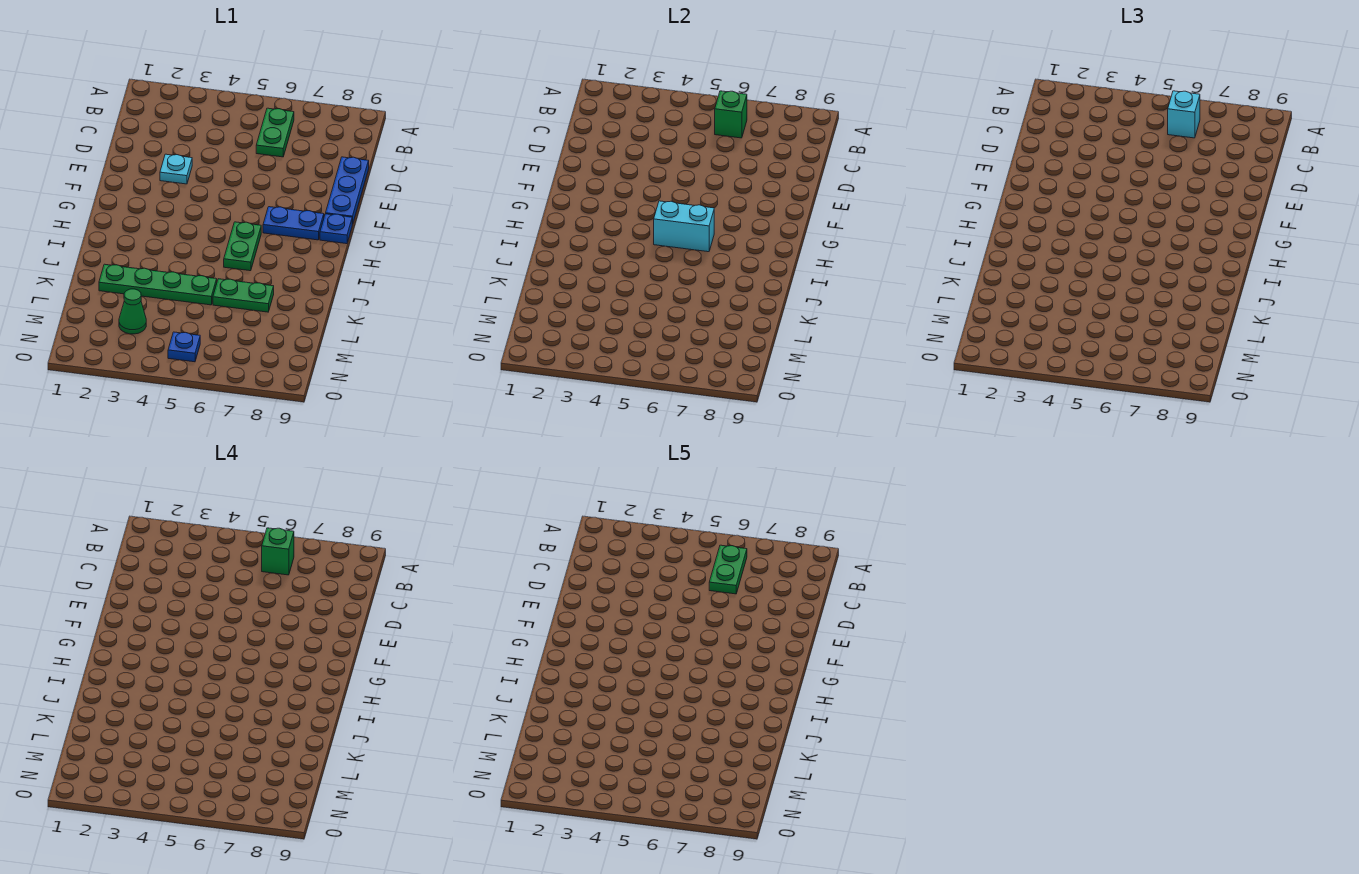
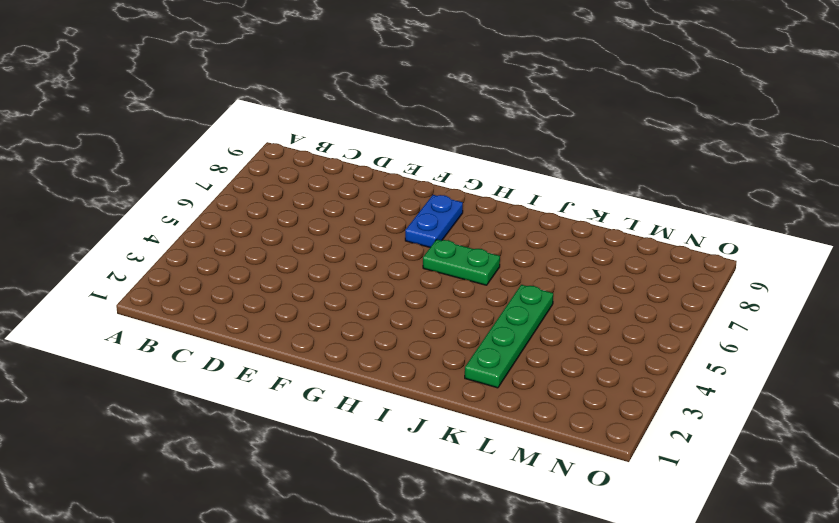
none -> green 1x2 plate [256,108,294,157]
none -> blue 1x3 plate [326,157,369,224]
none -> cyan 1x1 plate [160,154,192,184]

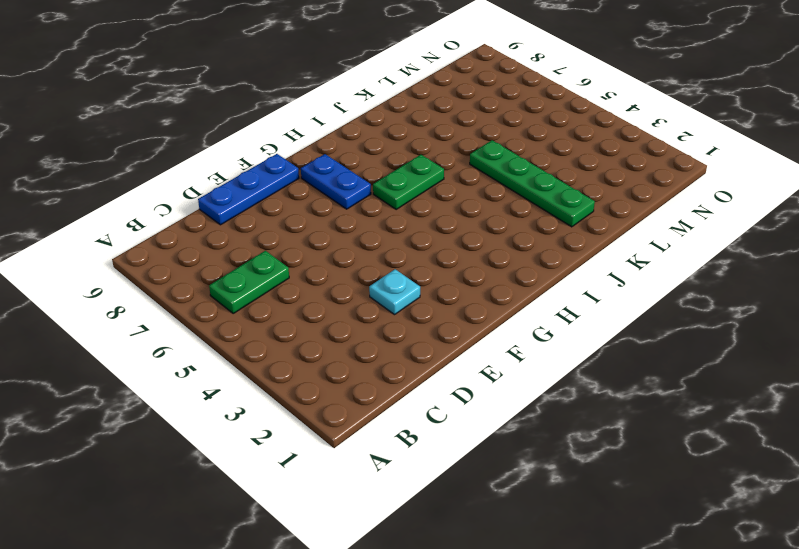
none -> blue 1x1 plate [320,214,352,244]
none -> green 1x2 plate [213,279,274,312]
none -> green 1x1 cone [119,289,146,334]

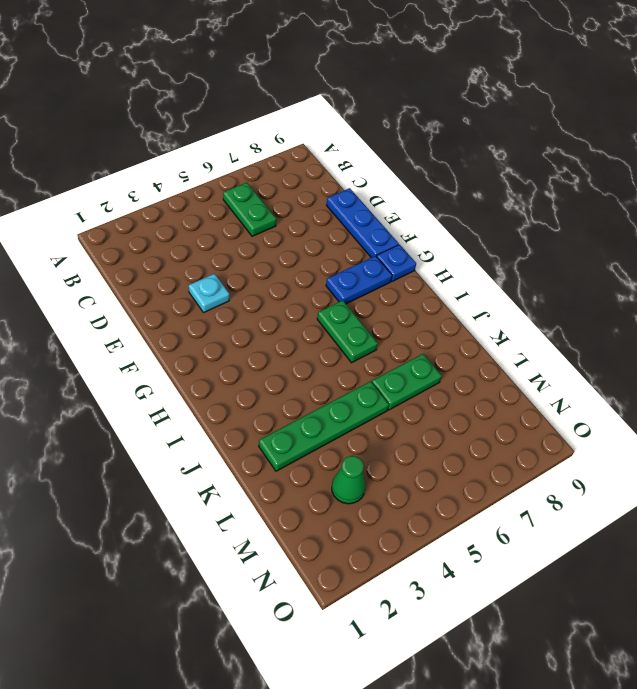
none -> blue 1x1 plate [168,332,200,362]
none -> green 1x1 brick [715,91,747,138]
none -> cyan 1x2 brick [654,201,714,252]

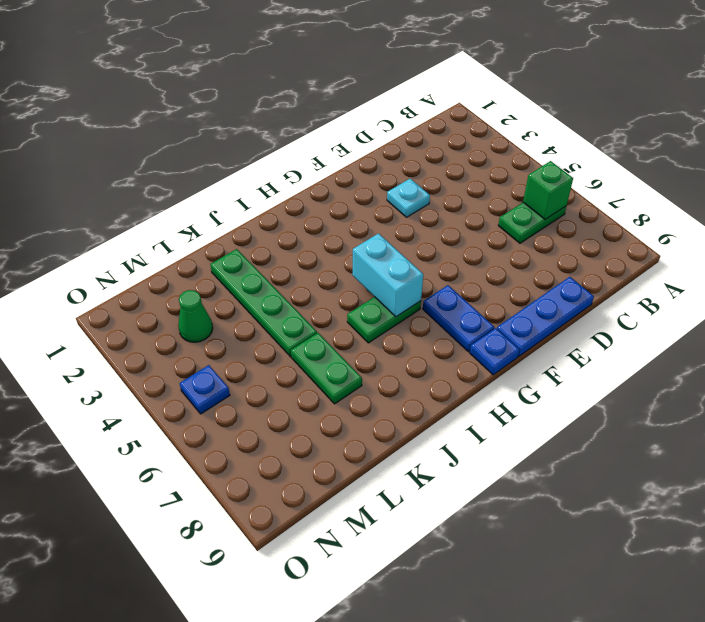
none -> cyan 1x1 brick [1168,91,1200,138]
none -> green 1x1 brick [262,528,294,575]
none -> green 1x2 plate [709,545,747,594]

